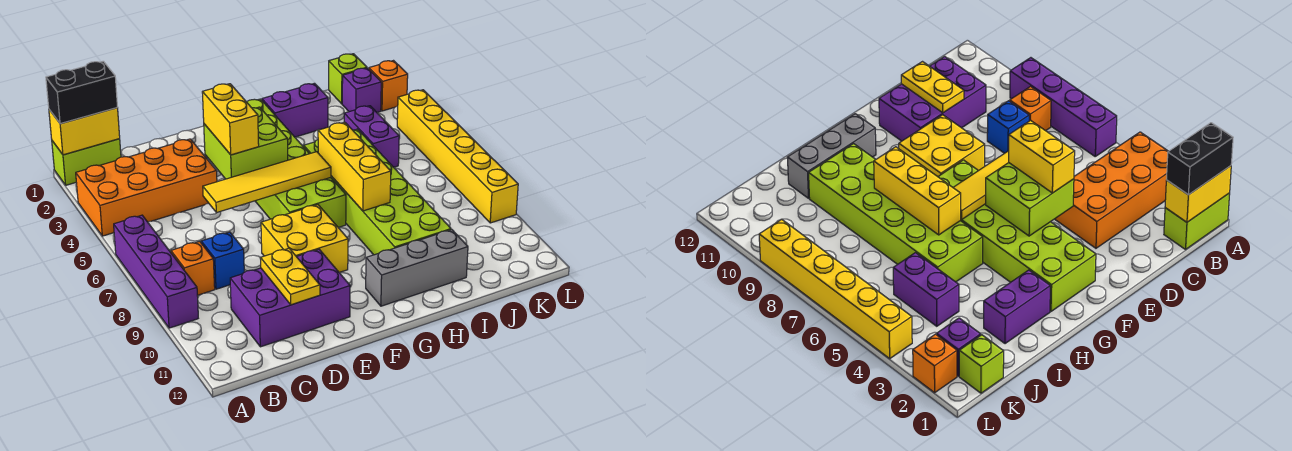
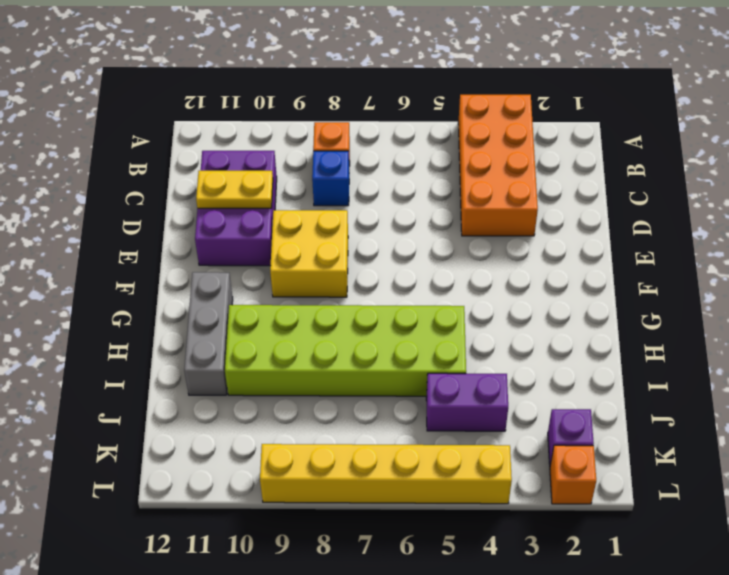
none -> lime 1x2 brick [52,139,121,185]
none -> purple 1x4 brick [114,215,198,328]
none -> lime 2x6 brick [247,99,346,227]

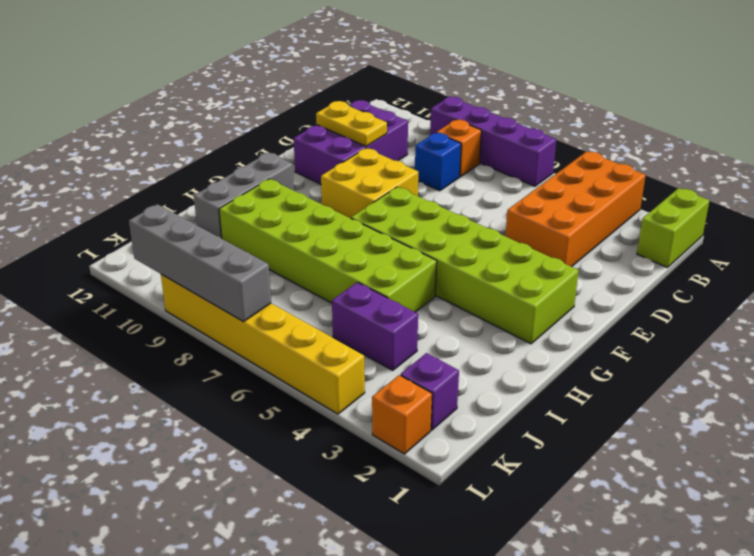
grey 1x4 brick [129,204,271,322] -> none
none -> purple 1x2 brick [262,83,328,137]
none -> lime 1x1 brick [329,54,367,104]
none -> yellow 1x2 brick [49,108,120,155]

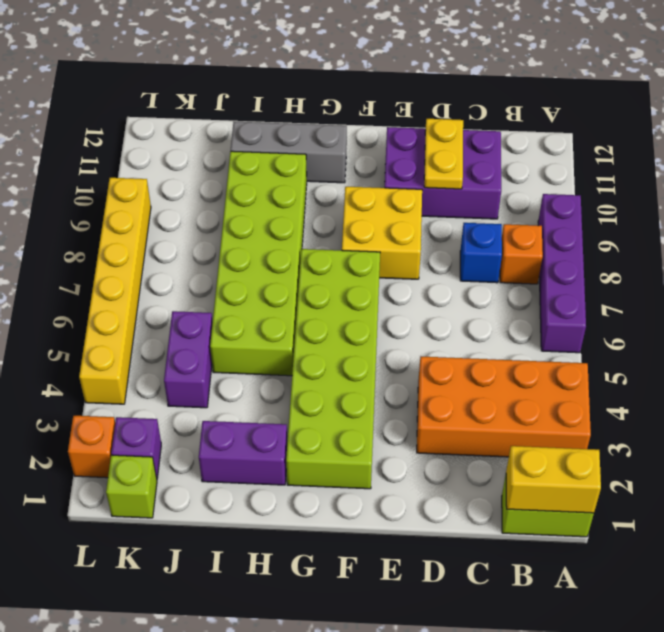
none -> yellow 1x4 tile [203,152,331,213]
none -> lime 2x2 brick [204,107,288,179]
none -> yellow 1x3 brick [318,122,391,211]

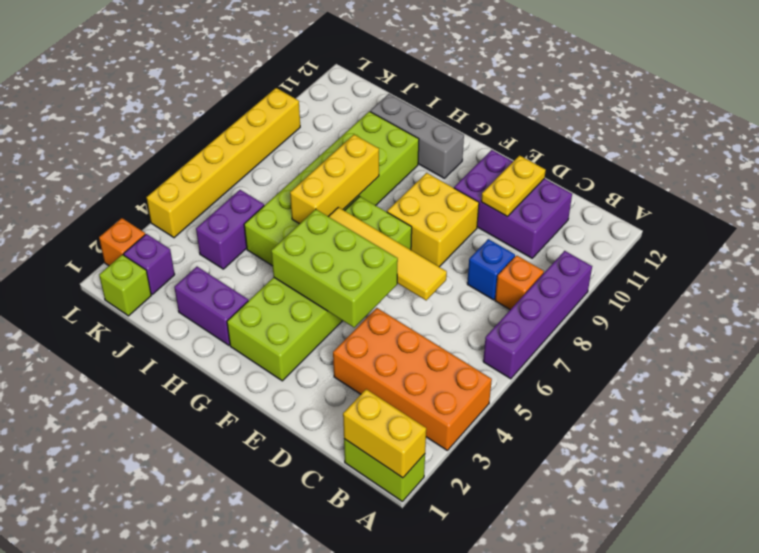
lime 2x3 brick [271,209,398,328] -> lime 2x2 brick [204,107,288,179]
none -> black 1x2 brick [46,61,117,124]
none -> yellow 1x2 brick [202,84,259,155]

